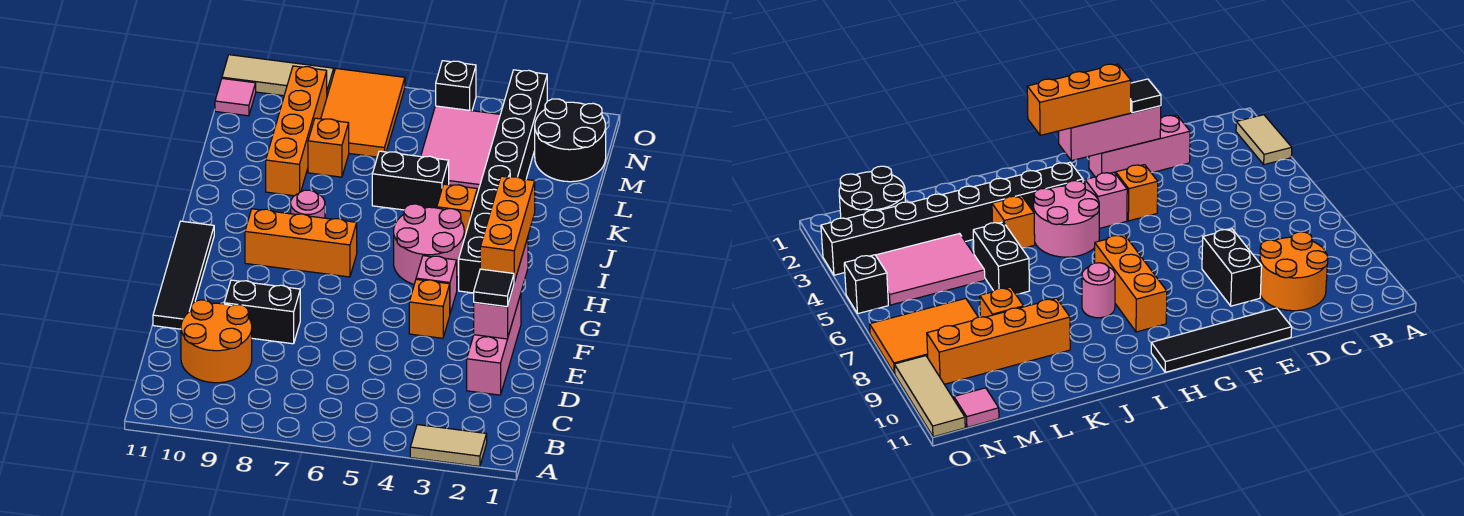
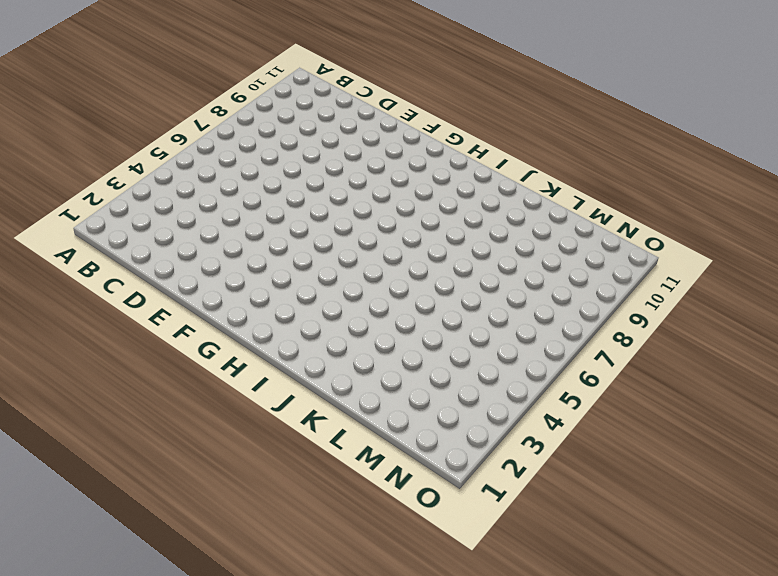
none -> tan 1x2 tile [410,425,487,467]
none -> orange 2x2 round brick [181,300,252,383]
none -> pink 1x3 brick [467,294,521,395]

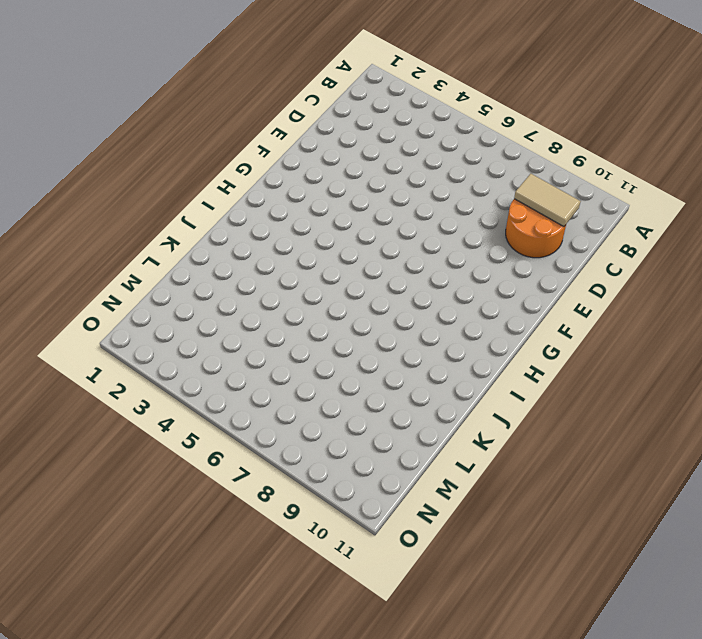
tan 1x2 tile [514,174,581,227] -> tan 1x2 tile moved to [410,425,487,467]
none -> pink 1x3 brick [467,294,521,395]
none -> black 1x2 brick [224,280,300,344]
none -> black 1x4 tile [153,221,214,329]

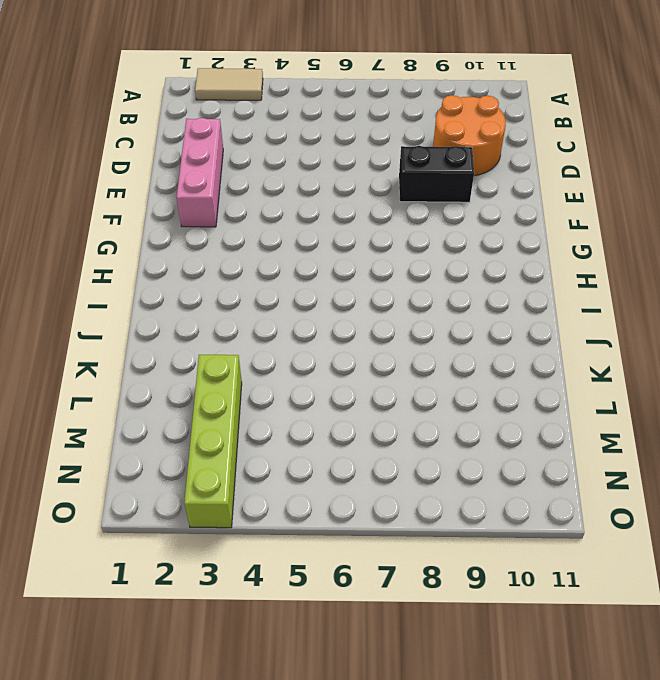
lime 1x4 brick [184,355,242,528] -> black 1x8 brick [459,70,547,293]
none -> black 1x4 tile [153,221,214,329]
none -> orange 1x1 brick [409,279,450,338]
none -> pink 1x1 brick [416,256,457,313]

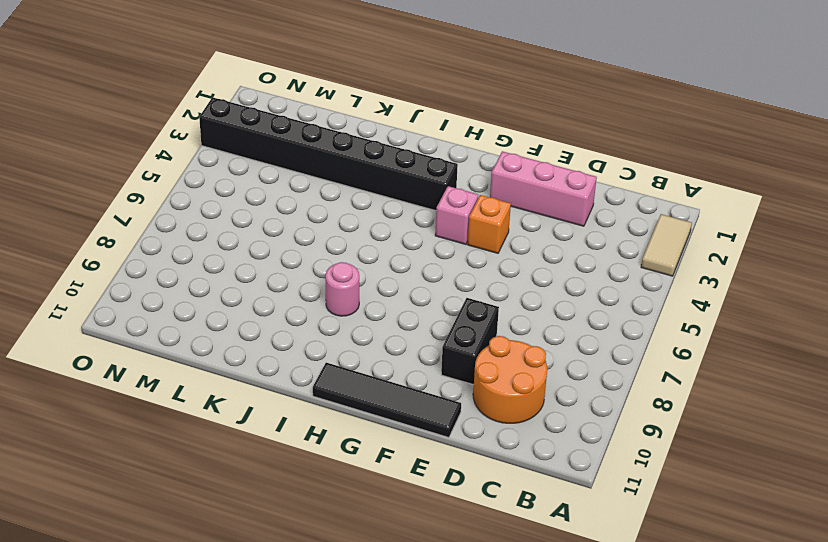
none -> pink 2x2 round brick [394,204,464,284]
none -> orange 1x3 brick [245,209,357,277]
none -> orange 1x1 brick [437,184,477,238]

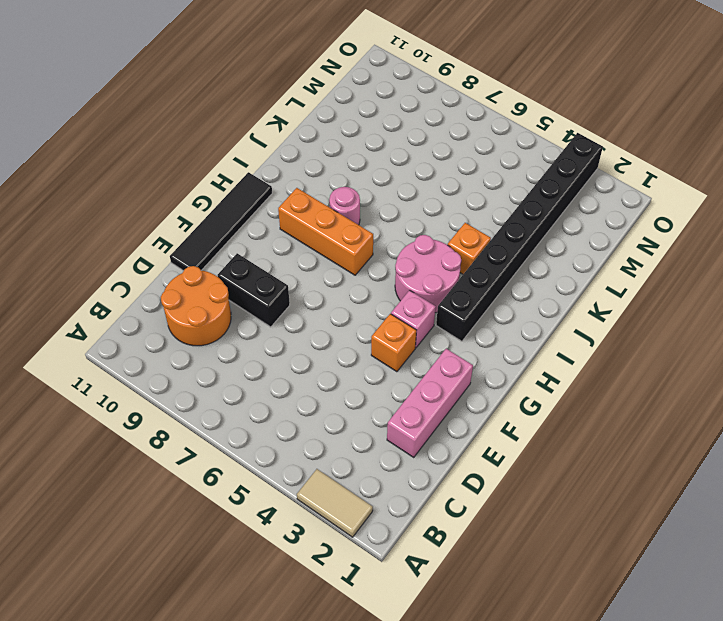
none -> black 1x2 brick [372,151,449,210]
none -> orange 1x4 brick [266,66,327,196]
none -> pink 2x3 tile [421,106,500,194]

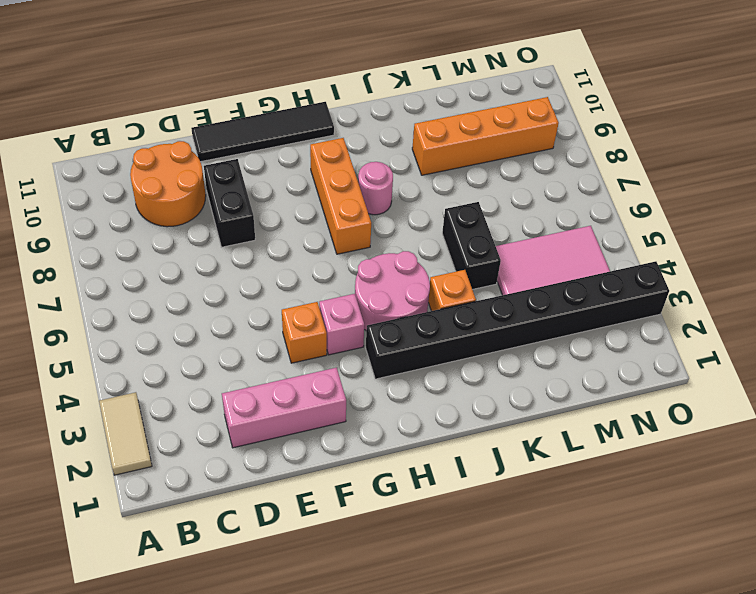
none -> orange 1x1 brick [308,118,349,177]
none -> black 2x2 round brick [535,99,606,182]
none -> orange 2x3 tile [321,69,405,157]

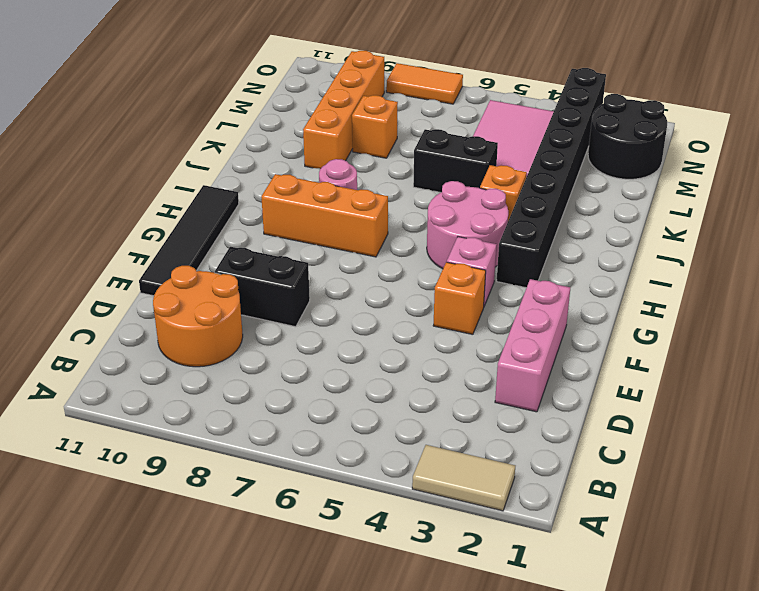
orange 1x2 tile [386,63,463,104] -> orange 2x3 tile [321,69,405,157]
none -> pink 1x1 tile [215,78,256,116]
none -> black 1x1 brick [436,61,476,111]
none -> tan 1x3 tile [222,55,334,96]

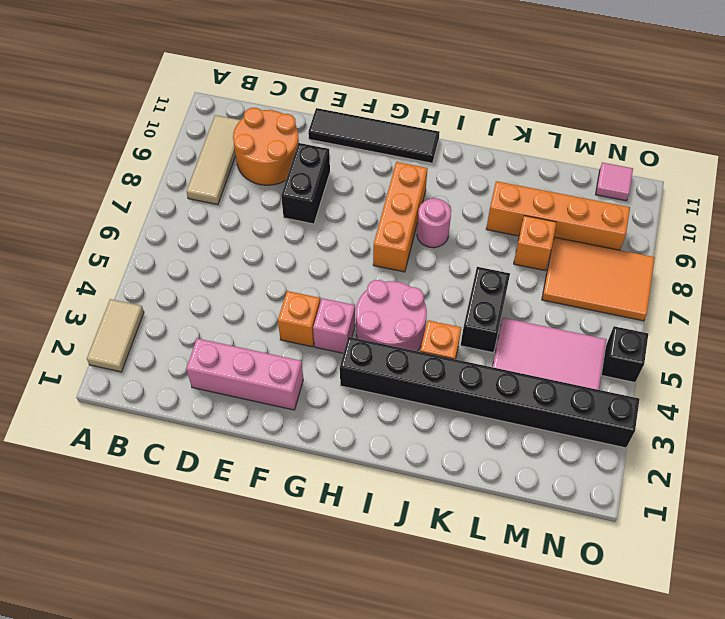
tan 1x3 tile [186,115,240,205] -> tan 1x3 tile moved to [222,55,334,96]
none -> black 2x2 round brick [535,99,606,182]
none -> pink 1x3 brick [474,238,528,339]
none -> black 1x1 tile [474,269,514,307]

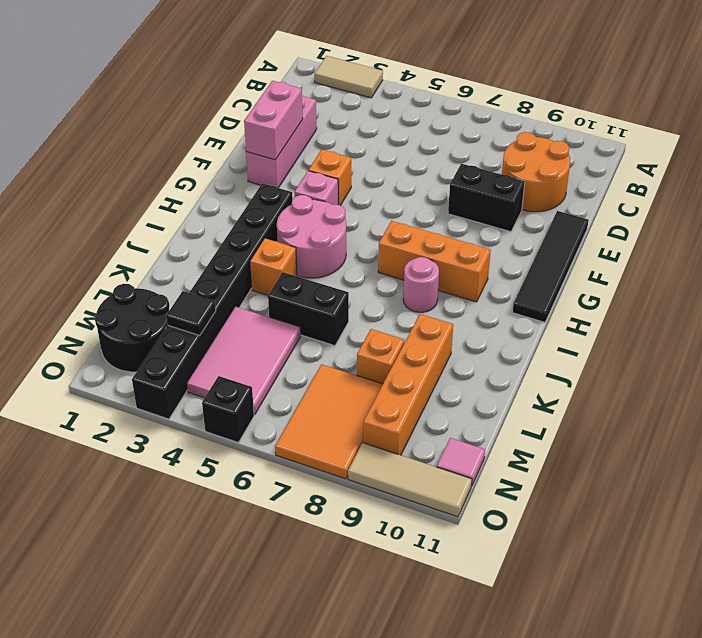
pink 1x2 brick [244,81,303,160] -> pink 1x3 brick [474,238,528,339]
black 1x1 tile [166,291,216,335] -> black 1x1 tile moved to [474,269,514,307]
none -> orange 1x3 brick [480,176,535,282]

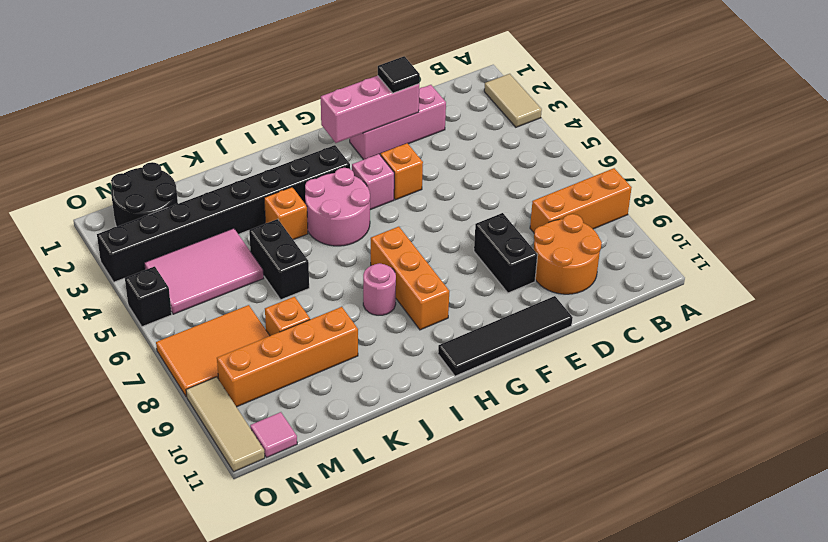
orange 1x3 brick [530,168,632,232] -> orange 1x3 brick moved to [480,176,535,282]

